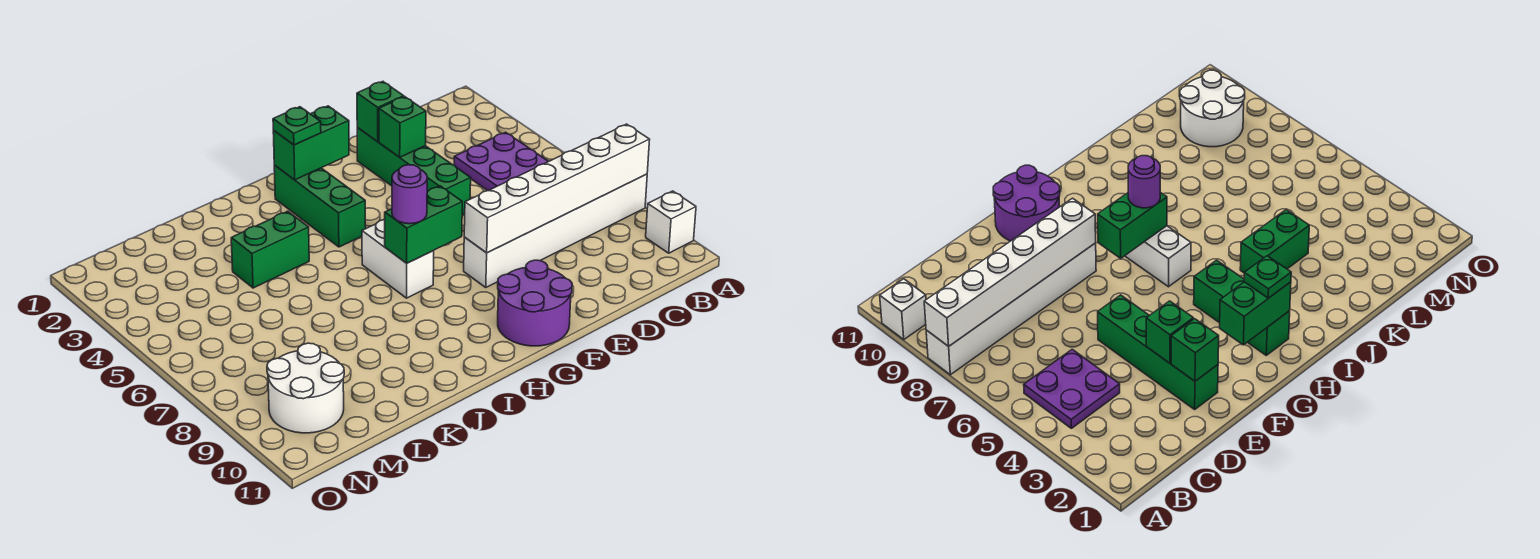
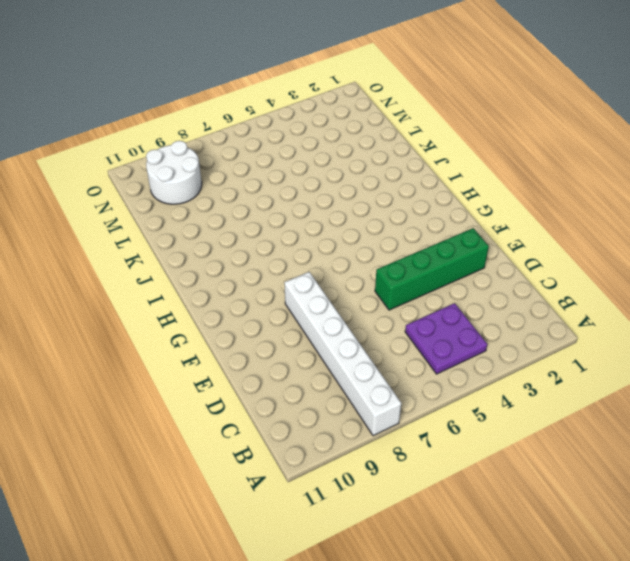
none -> white 1x1 brick [646,191,696,253]
none -> purple 2x2 round brick [498,260,572,346]
none -> green 1x3 brick [274,165,366,247]

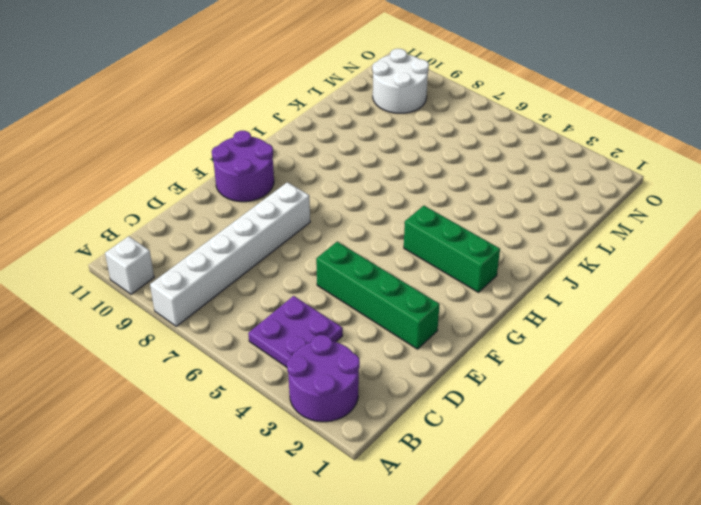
purple 2x2 round brick [287,335,360,422] -> none
none -> white 1x2 brick [362,220,434,298]
none -> green 1x2 brick [231,211,309,288]
none -> white 1x6 brick [464,124,650,253]

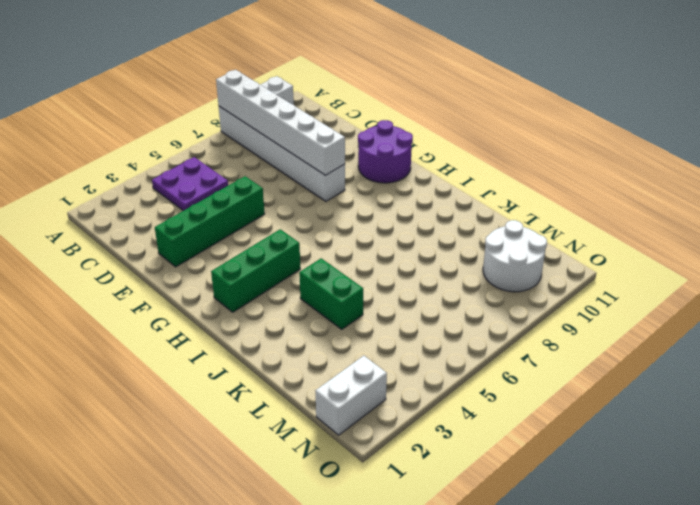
white 1x2 brick [315,356,387,435] -> white 1x2 brick moved to [362,220,434,298]
none -> green 1x1 brick [357,82,404,142]
none -> green 1x1 brick [379,97,426,157]
none -> green 1x2 brick [273,106,349,180]

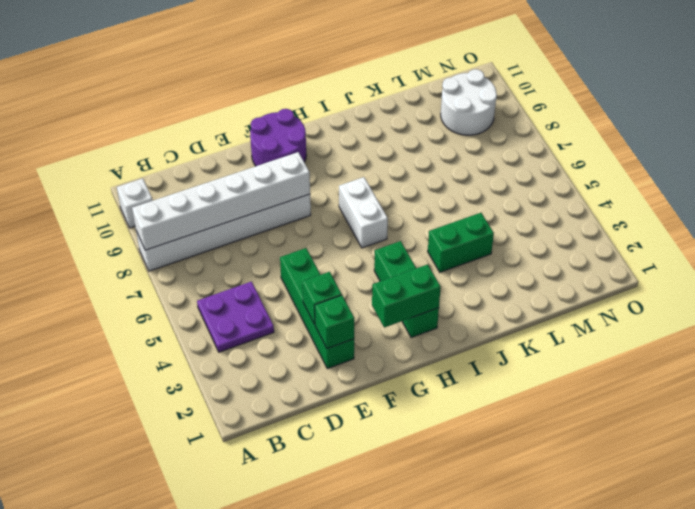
none -> green 1x2 brick [385,186,462,263]
none -> green 1x1 plate [273,107,321,145]
none -> purple 1x1 round brick [392,165,427,224]

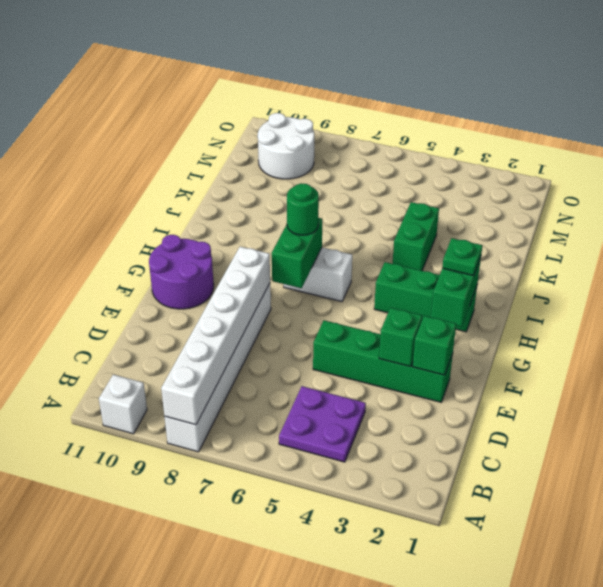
green 1x1 round brick [287,183,319,235] -> purple 1x1 round brick [392,165,427,224]

